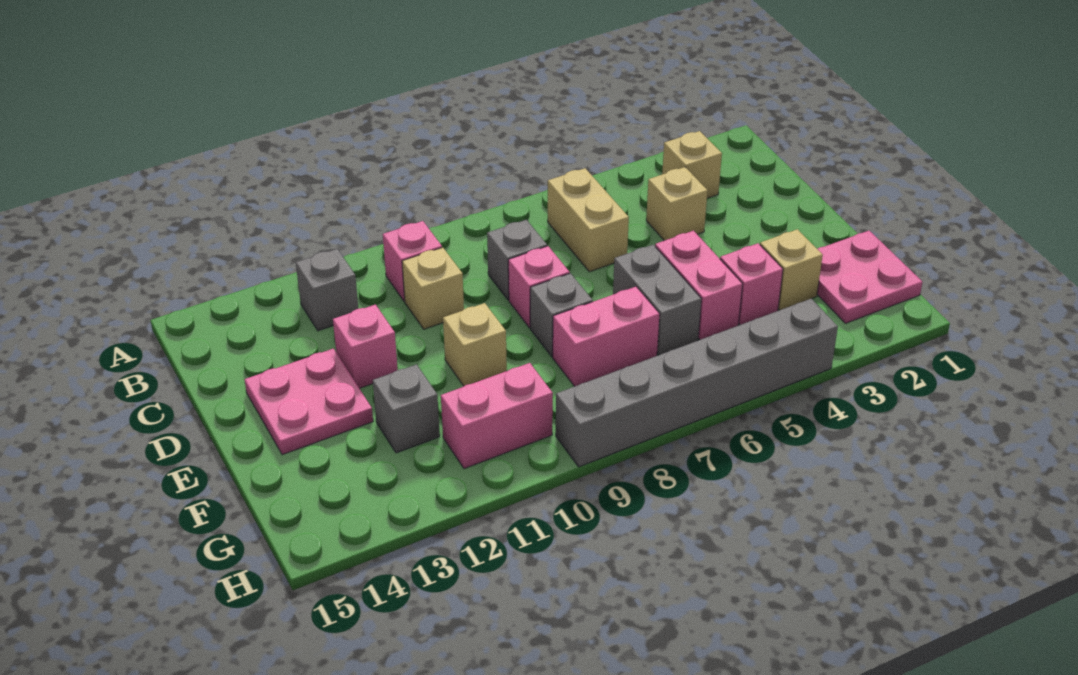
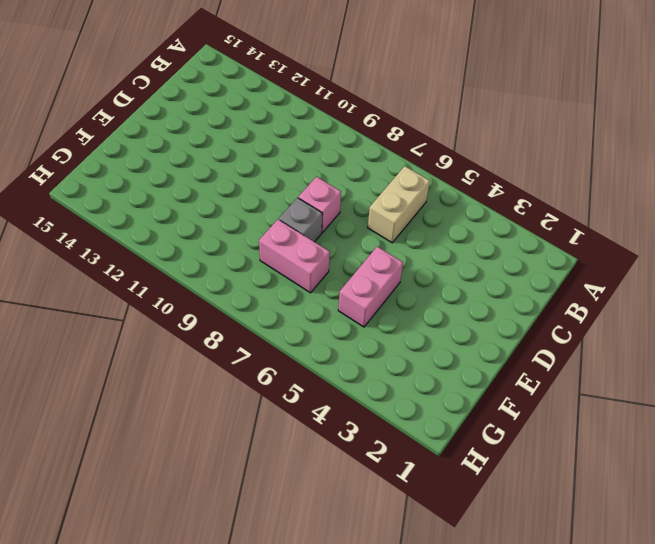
none -> tan 1x1 brick [662,131,722,198]
none -> pink 1x1 brick [383,221,442,301]
none -> grey 1x1 brick [296,249,358,331]

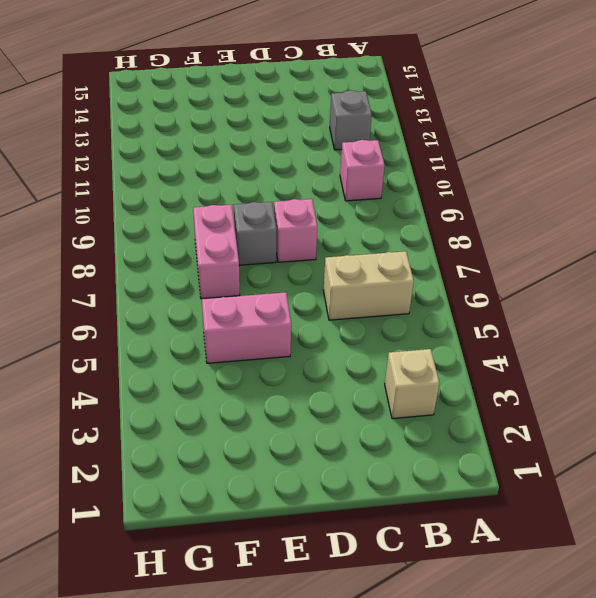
none -> tan 1x1 brick [646,167,708,241]
none -> grey 1x1 brick [487,220,547,300]
none -> tan 1x1 brick [402,247,464,329]

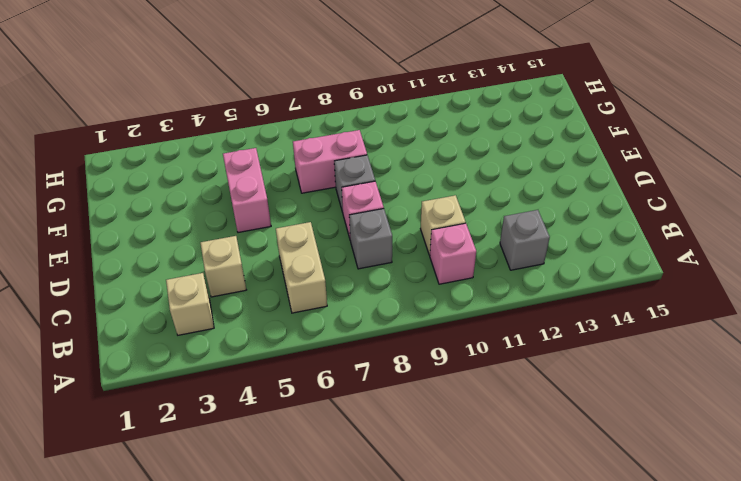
none -> pink 1x1 brick [333,305,398,388]
none -> pink 2x2 plate [245,349,373,455]
none -> grey 1x2 brick [613,245,701,355]

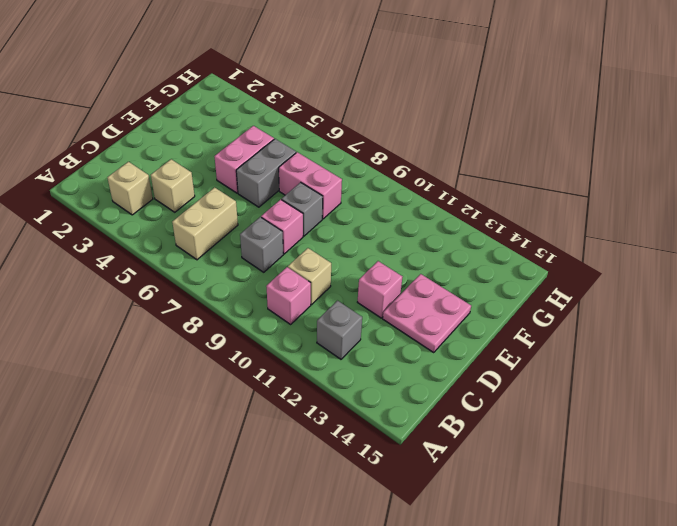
none -> tan 1x1 brick [443,303,507,386]
none -> pink 2x2 plate [817,231,922,323]
none -> tan 1x1 brick [760,229,823,310]

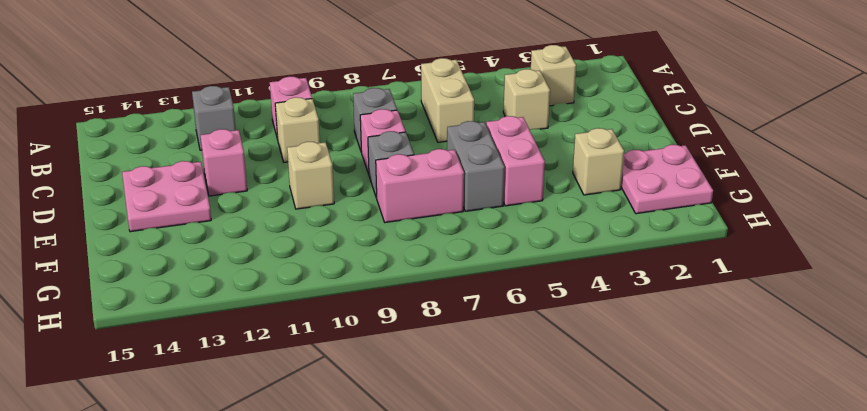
none -> pink 1x1 brick [720,243,783,325]
none -> grey 1x1 brick [373,364,440,453]
none -> pink 1x2 brick [441,363,553,469]

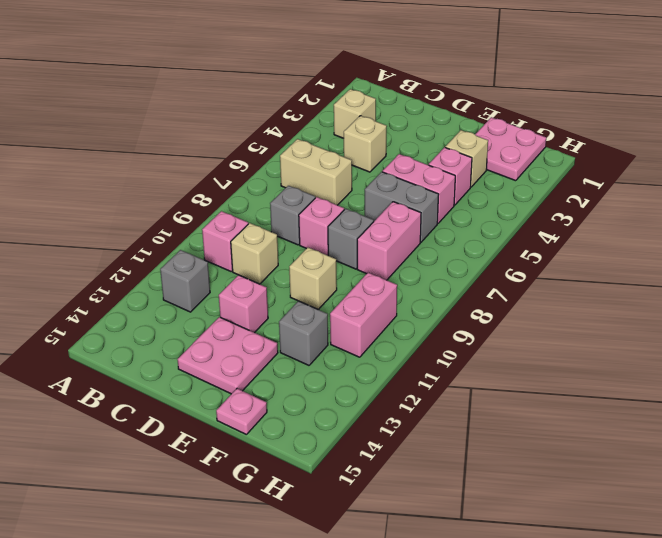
pink 1x1 plate [216,389,267,435] -> none
none -> grey 1x6 brick [556,299,838,467]

